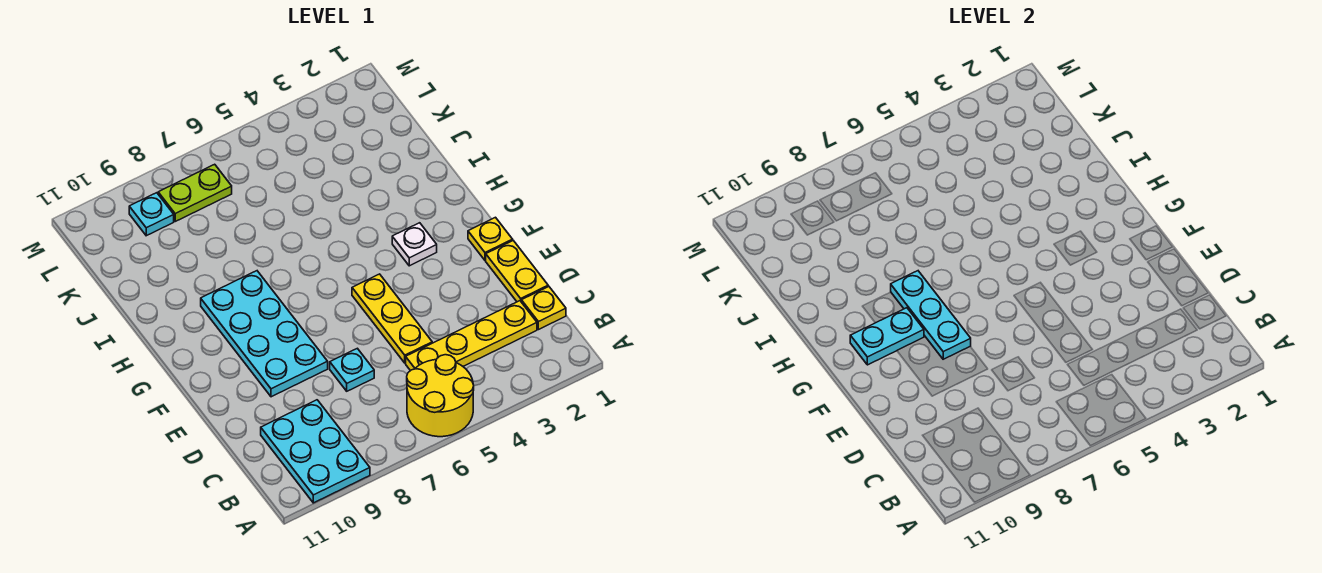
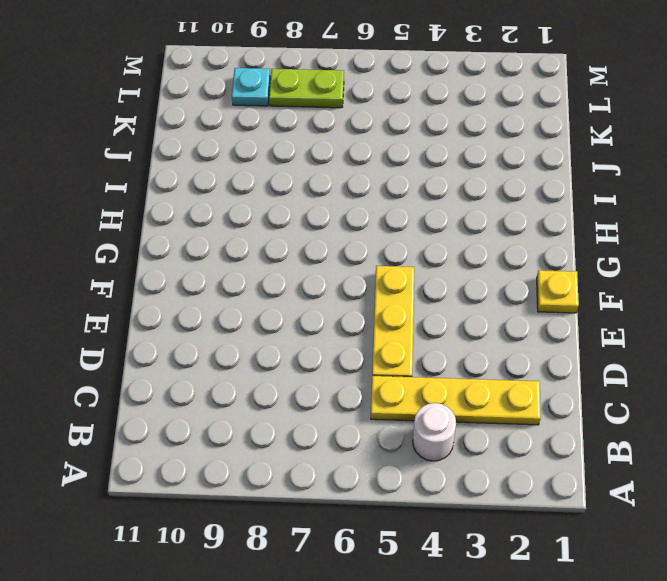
white 1x1 round brick [413,403,456,461] -> none
none -> yellow 2x2 round brick [407,355,474,437]
none -> cyan 2x3 plate [261,400,370,503]
none -> yellow 1x1 plate [521,286,566,330]

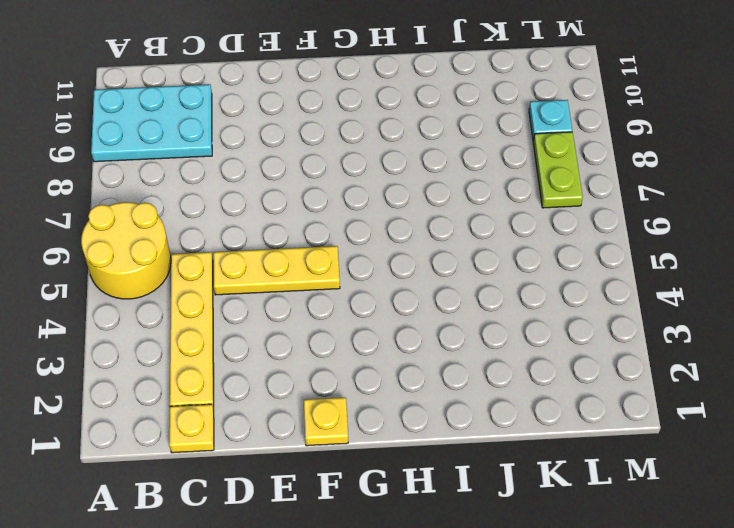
none -> yellow 1x2 plate [486,241,548,302]
none -> cyan 1x1 plate [330,348,374,391]
none -> cyan 2x4 plate [201,271,328,397]

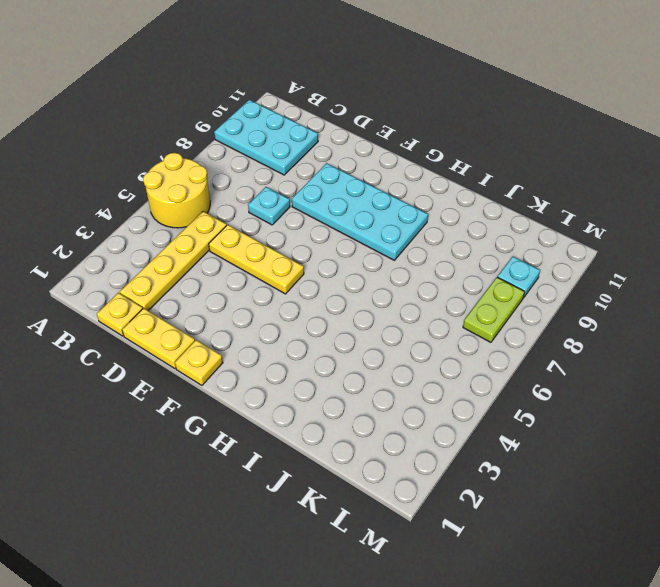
none -> white 1x1 plate [392,223,437,266]
none -> cyan 1x3 plate [891,271,971,359]
none -> cyan 1x2 plate [850,308,924,365]

